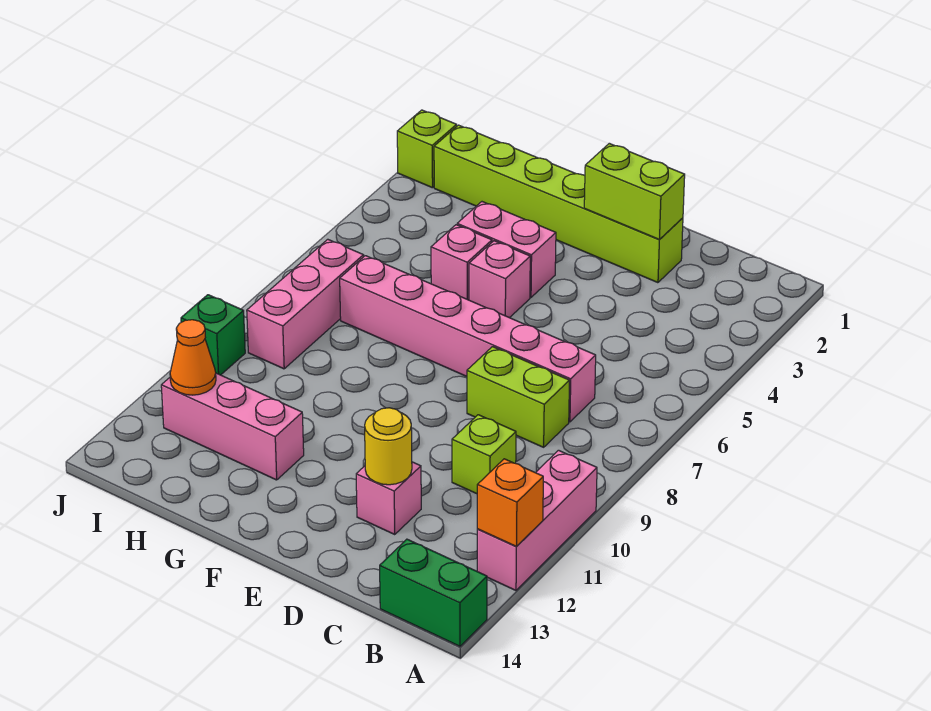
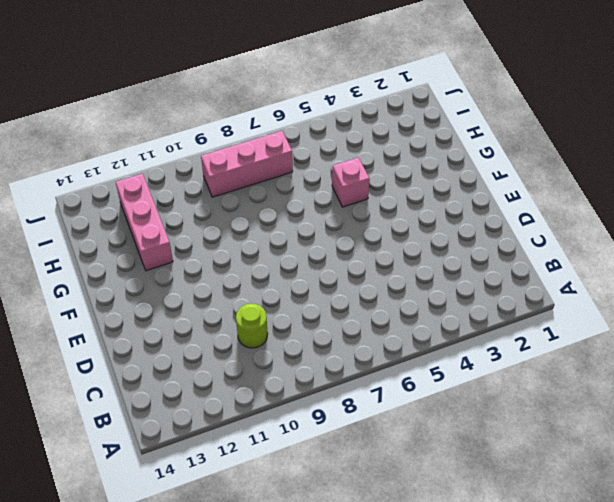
lime 1x1 round brick [236,303,268,348] -> lime 1x1 brick [452,415,516,494]
none -> pink 1x3 brick [477,450,597,590]
none -> green 1x2 brick [380,539,487,646]
none -> pink 1x6 brick [340,256,596,422]

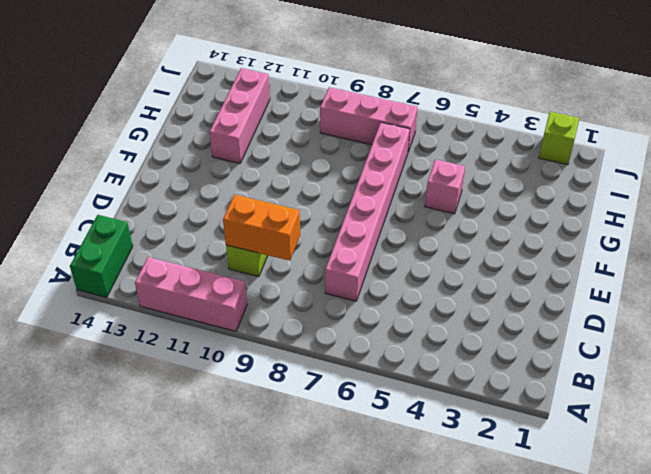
orange 1x2 brick [223,194,300,261] -> none
none -> lime 1x2 brick [467,347,570,447]
none -> lime 1x6 brick [434,125,683,283]
none -> pink 1x1 brick [356,462,421,534]

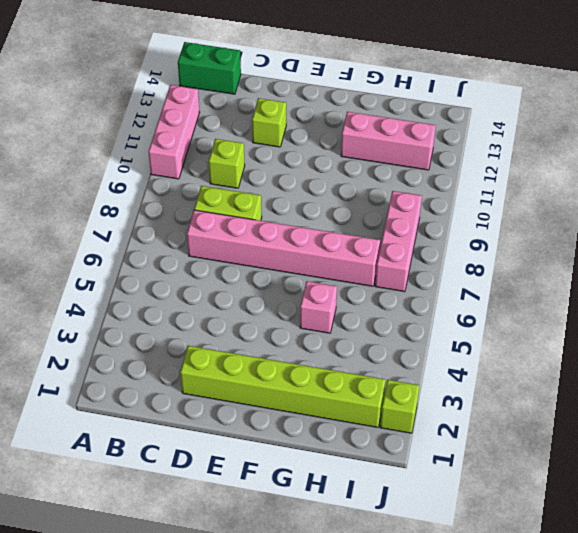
lime 1x1 brick [252,98,286,147] -> pink 1x1 brick [356,462,421,534]
none -> pink 1x2 brick [457,202,556,297]
none -> pink 1x1 brick [469,241,530,318]
none -> green 1x1 brick [181,295,245,375]

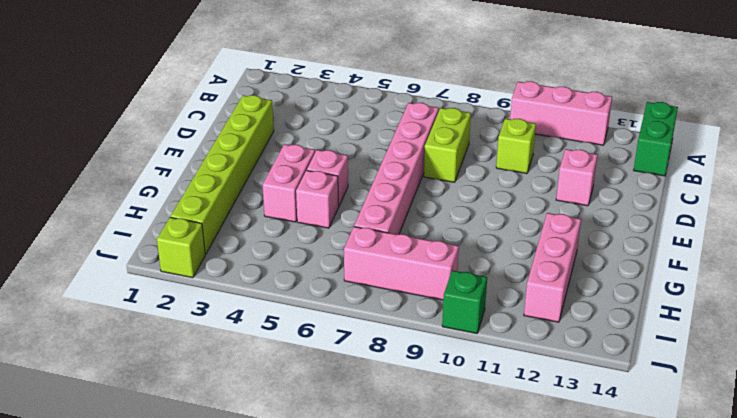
none -> orange 1x1 brick [477,459,543,546]
none -> lime 1x2 brick [584,143,685,239]
none -> yellow 1x1 round brick [365,408,412,485]

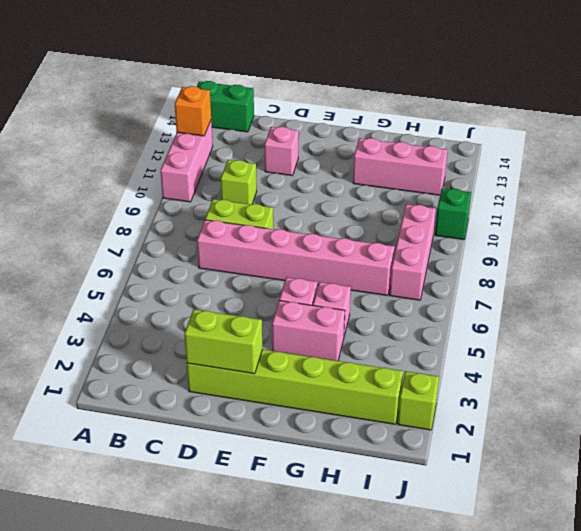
none -> yellow 1x1 round brick [365,408,412,485]
none -> orange 1x1 cone [170,320,216,395]

